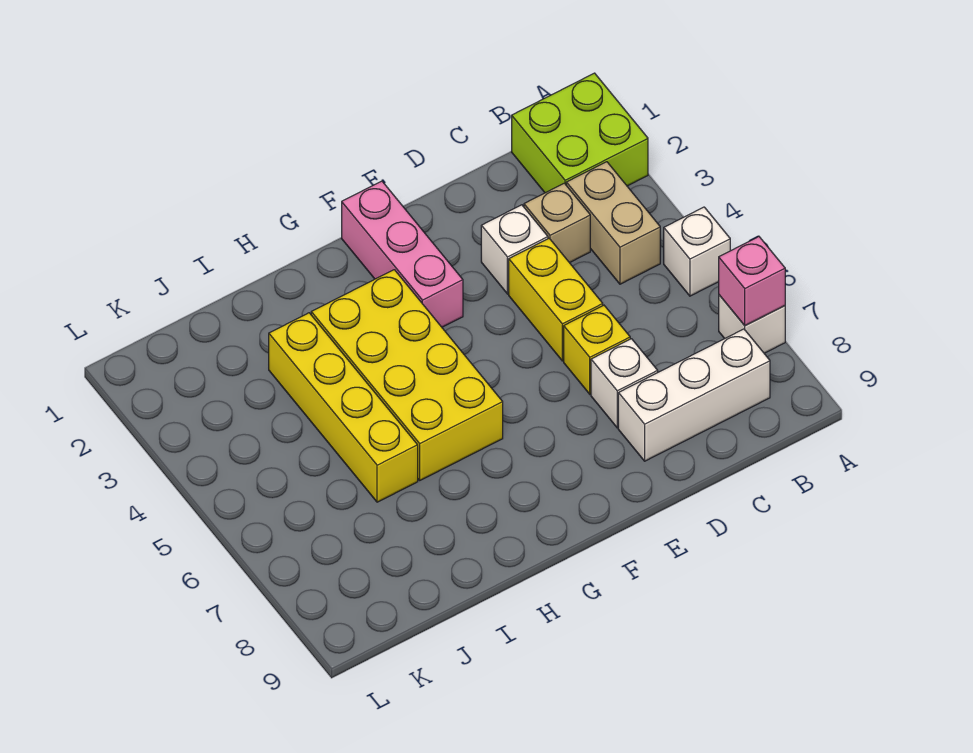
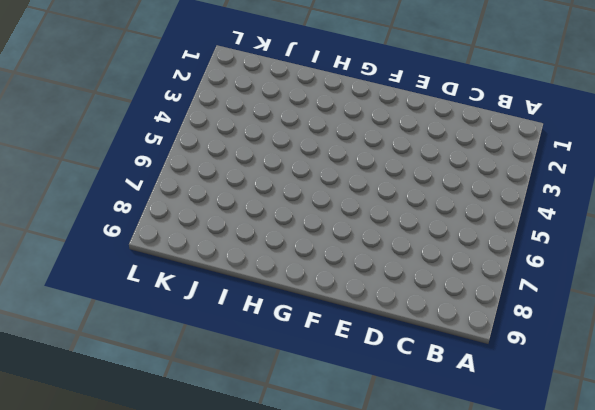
none -> lime 2x2 brick [512,73,648,193]
none -> white 1x1 brick [664,207,730,296]
none -> white 1x1 brick [719,295,785,353]

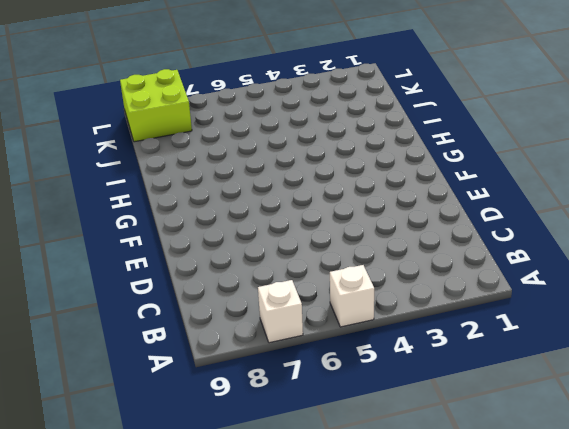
lime 2x2 brick [120,69,192,142] -> lime 2x2 brick moved to [512,73,648,193]
none -> tan 1x2 brick [566,162,660,284]
none -> white 1x3 brick [618,329,770,461]
none -> tan 1x1 brick [524,183,590,263]

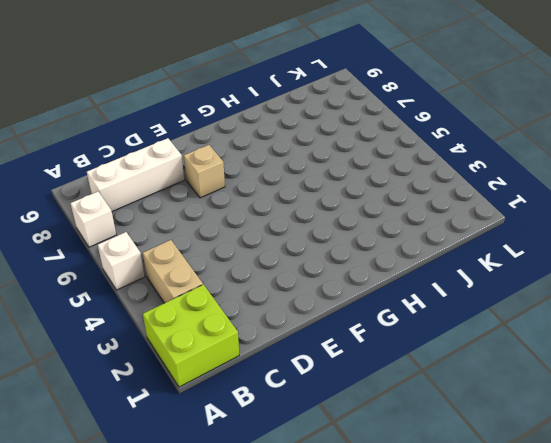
tan 1x1 brick [184,145,225,198] -> tan 1x1 brick moved to [524,183,590,263]
none -> white 1x1 brick [481,205,548,294]
none -> yellow 1x2 brick [509,238,603,361]
none -> yellow 1x1 brick [564,305,630,394]

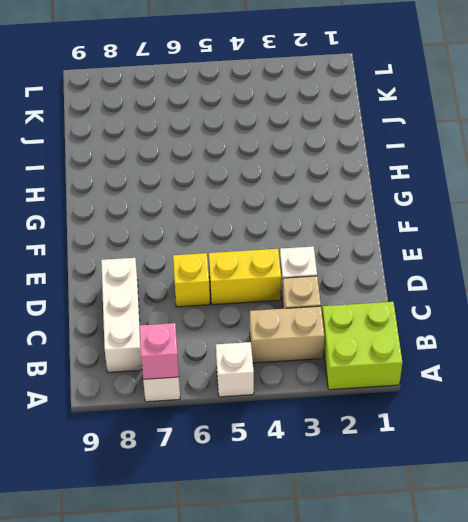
none -> white 1x1 brick [591,339,658,428]
none -> pink 1x3 brick [342,181,463,327]
none -> yellow 2x4 brick [311,270,503,480]

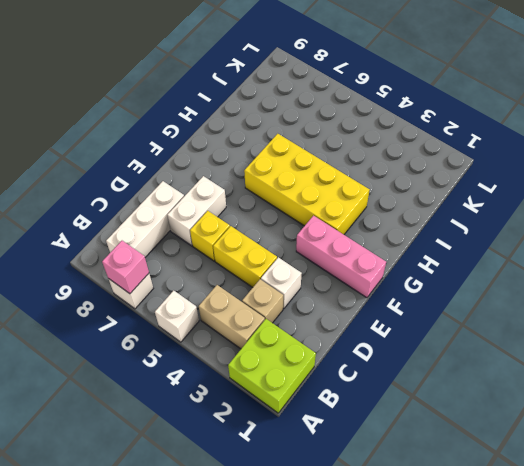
white 1x2 brick [167,176,226,246] -> white 1x1 brick [591,339,658,428]
none -> yellow 1x4 brick [269,313,418,502]

